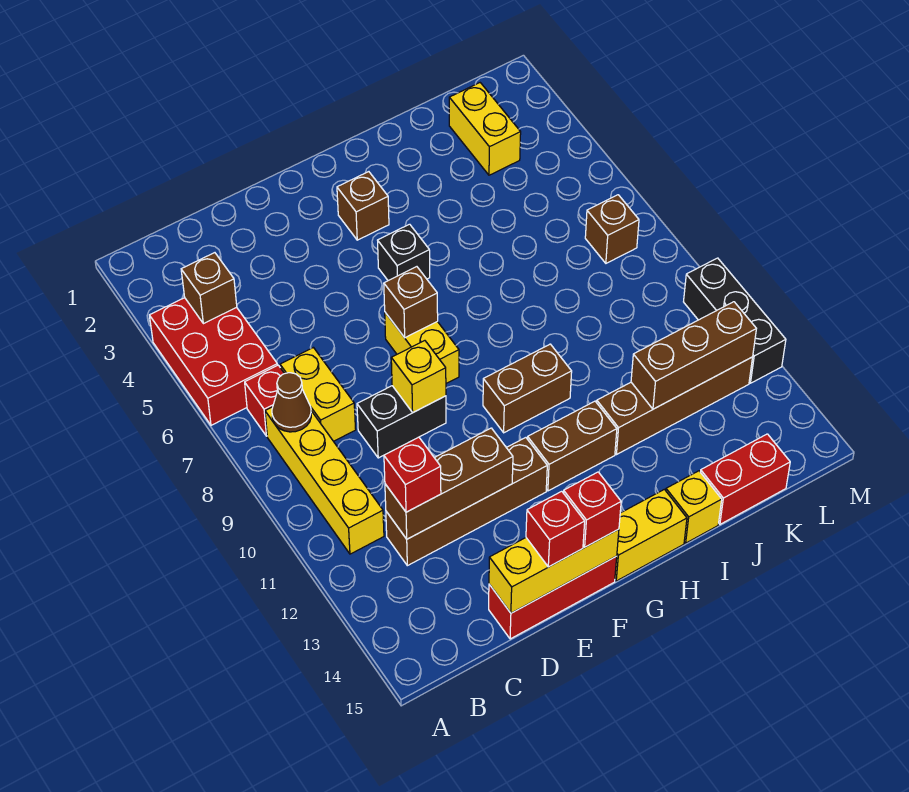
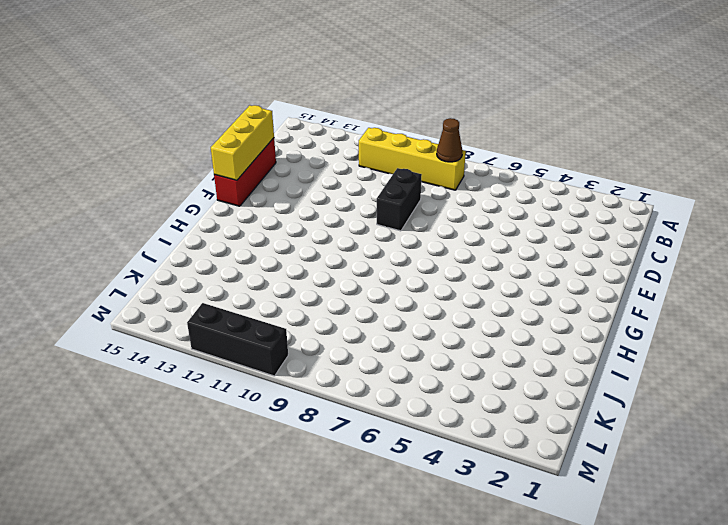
none -> red 2x3 brick [149,298,277,425]
none -> red 1x1 brick [245,365,284,436]
none -> yellow 1x2 brick [280,348,356,441]

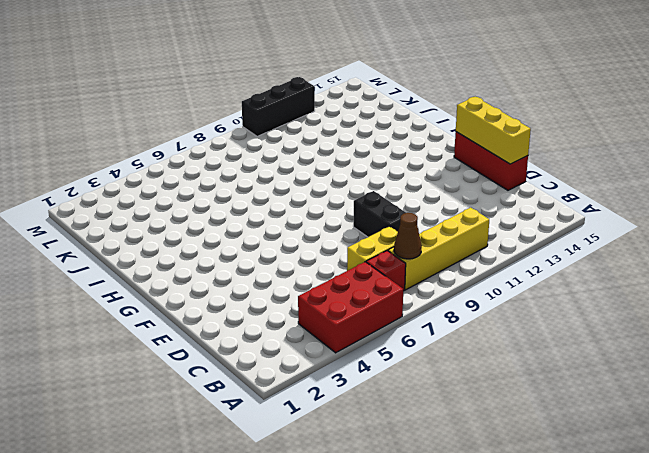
none -> brown 1x4 brick [386,438,547,566]
none -> yellow 1x2 brick [385,313,459,383]
none -> brown 1x1 brick [337,172,389,240]

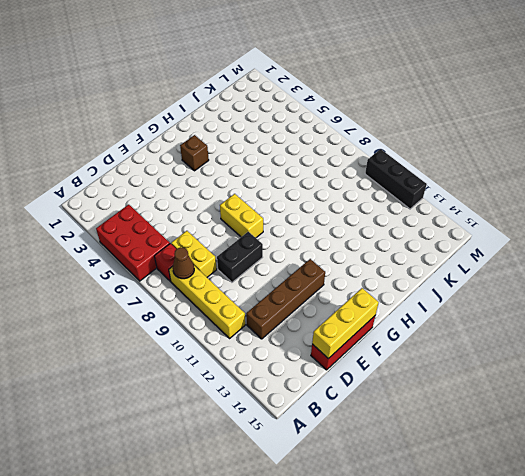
none -> black 1x1 brick [378,224,430,281]
none -> brown 1x2 brick [483,344,572,433]
none -> brown 1x2 brick [528,401,617,491]

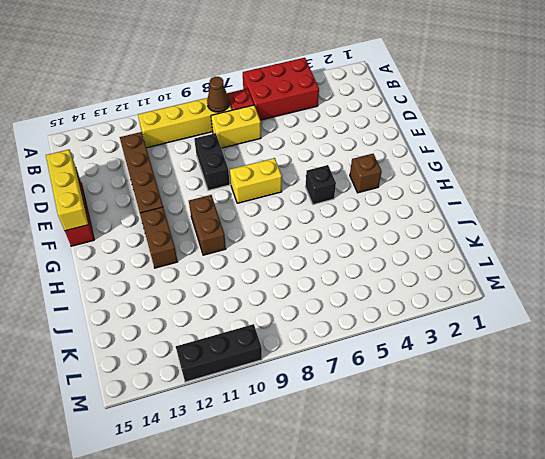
none -> yellow 1x2 brick [615,489,687,581]
none -> brown 1x4 brick [597,357,753,455]
none -> yellow 1x1 brick [666,471,722,543]

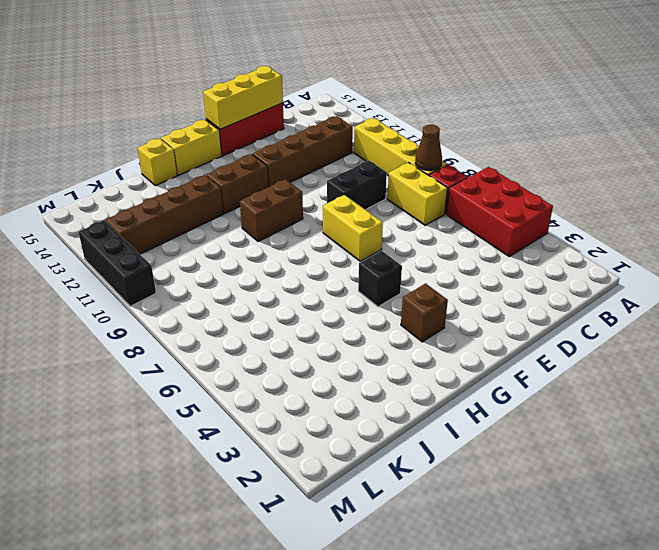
none -> red 1x2 brick [701,434,790,524]
none -> yellow 1x2 brick [449,83,521,175]
none -> brown 1x1 brick [585,195,639,263]

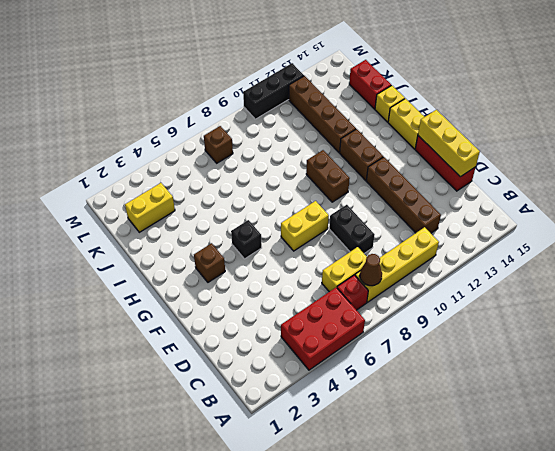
none -> brown 1x1 brick [181,253,237,324]
none -> brown 1x3 brick [385,428,513,539]
none -> yellow 1x1 brick [391,341,446,412]

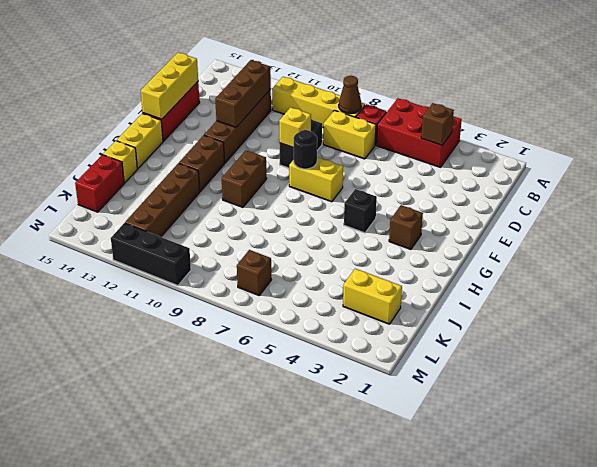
black 1x1 round brick [294,130,317,169] -> none
none -> brown 1x1 brick [384,267,438,338]
none -> brown 1x3 brick [631,302,756,409]
none -> red 1x1 brick [384,437,441,512]

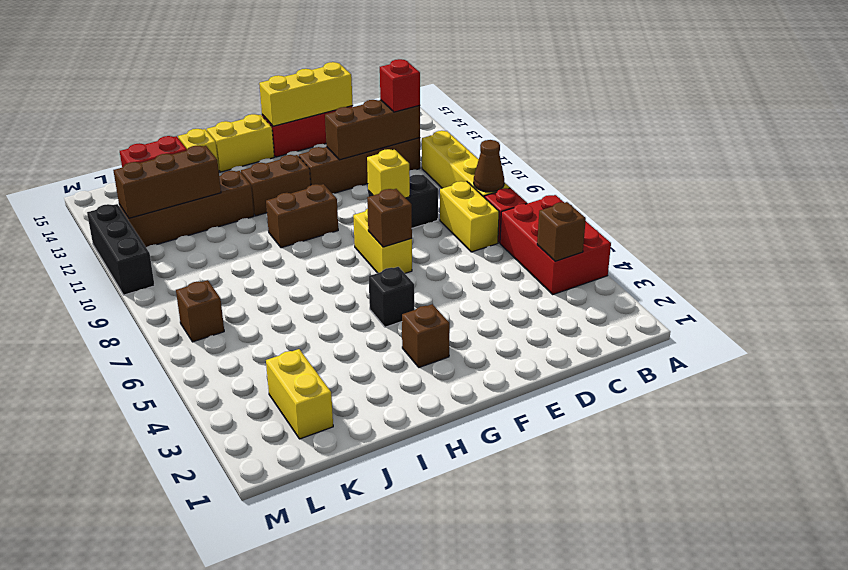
none -> red 1x1 brick [526,491,585,567]
none -> red 1x1 brick [564,472,621,547]

